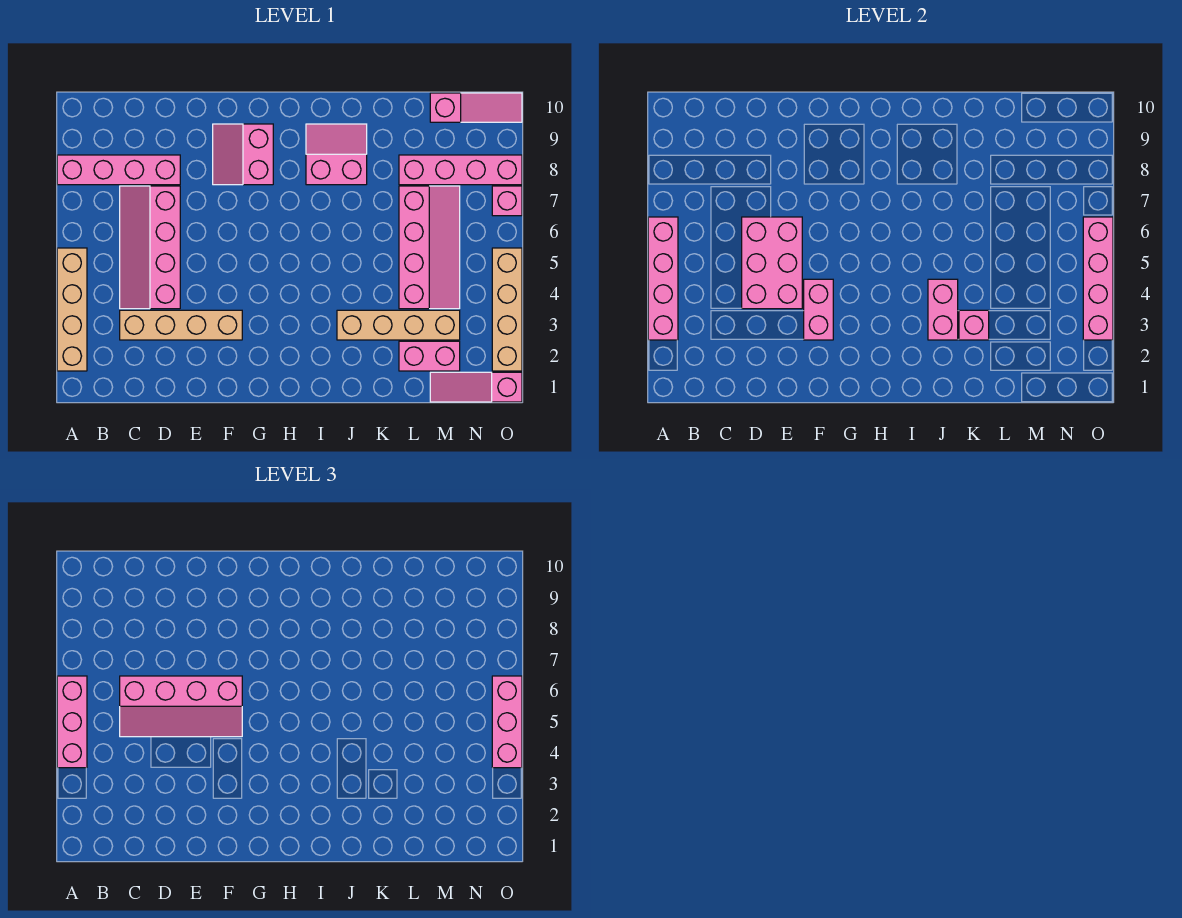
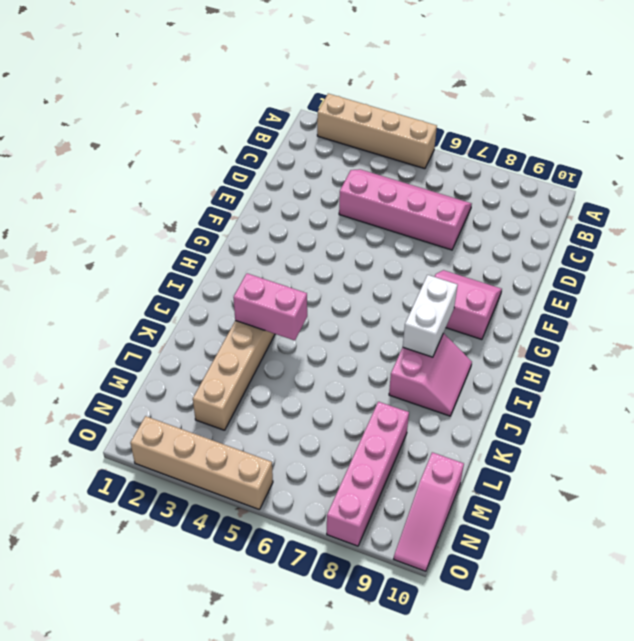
white 1x2 brick [403,275,457,357] -> none
none -> pink 1x4 brick [57,155,180,185]
none -> tan 1x4 brick [120,310,242,340]
none -> pink 1x2 brick [399,341,460,371]

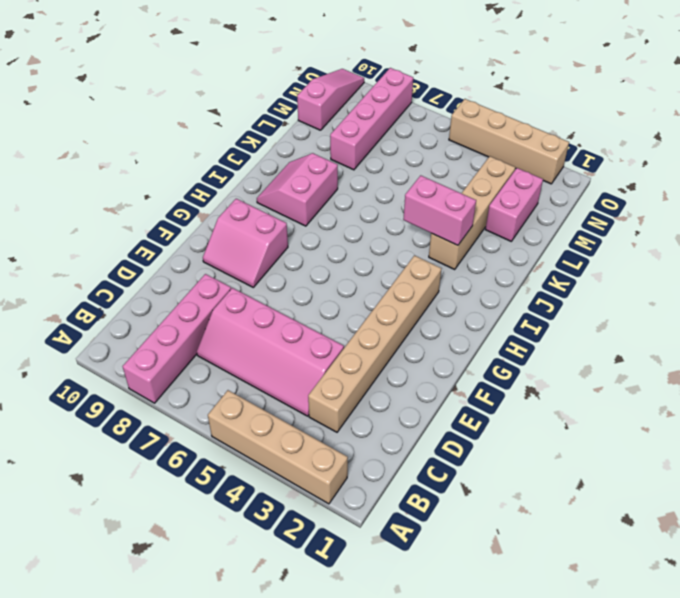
tan 1x6 brick [308,256,441,432] -> tan 1x4 brick [120,310,242,340]
none -> pink 2x4 slope [399,186,460,309]
none -> pink 1x3 slope [430,372,522,402]
none -> pink 1x1 brick [492,186,522,216]

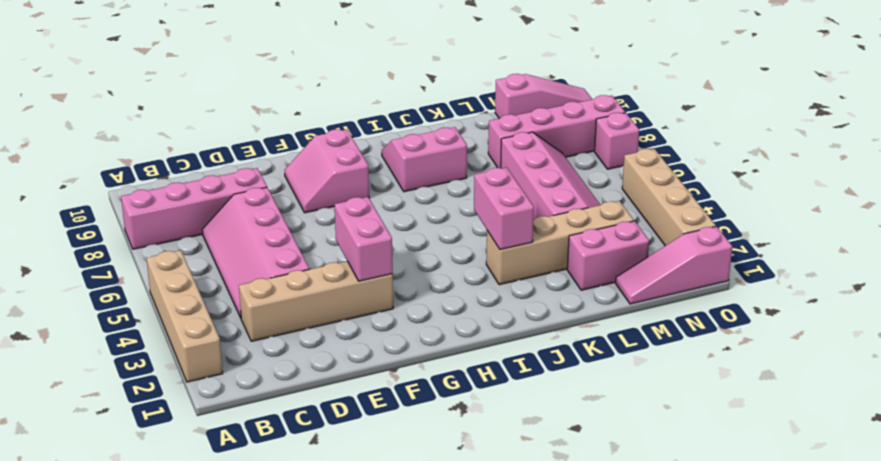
none -> pink 1x4 brick [648,217,678,340]
none -> pink 2x3 brick [742,217,802,309]
none -> pink 1x1 brick [959,310,989,340]

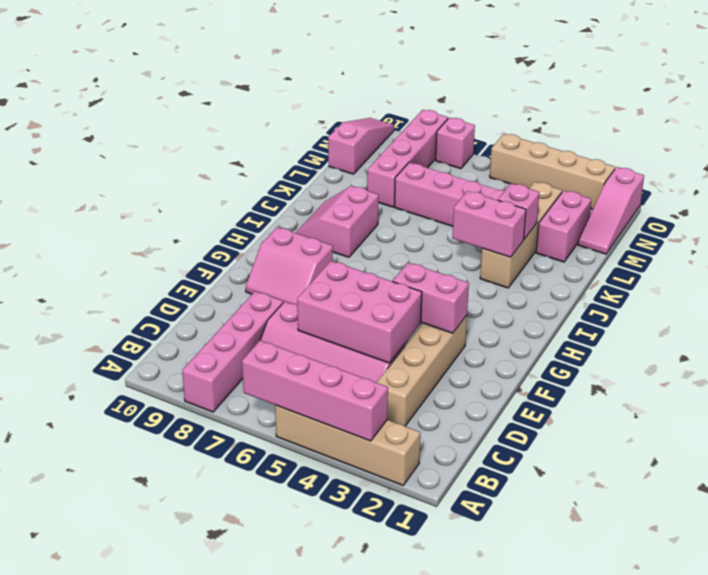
none -> pink 1x4 brick [1083,217,1113,340]
none -> pink 1x3 brick [57,676,87,768]
none -> pink 2x4 slope [120,676,242,737]

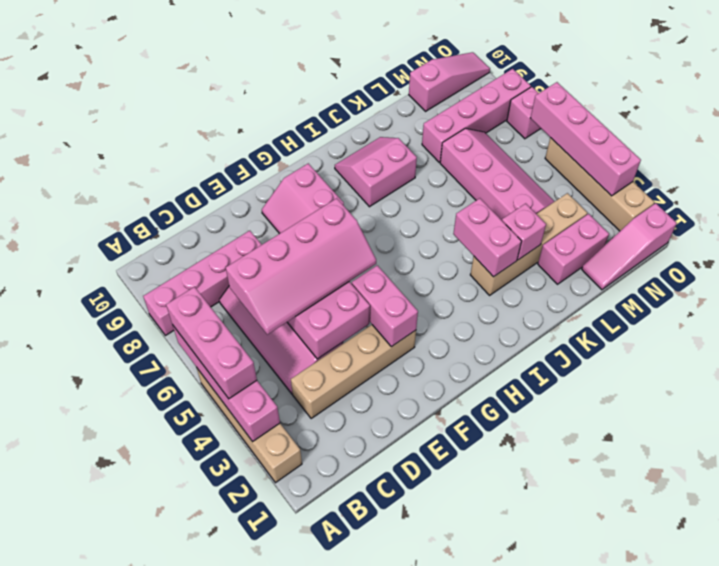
none -> pink 1x3 brick [492,676,522,768]

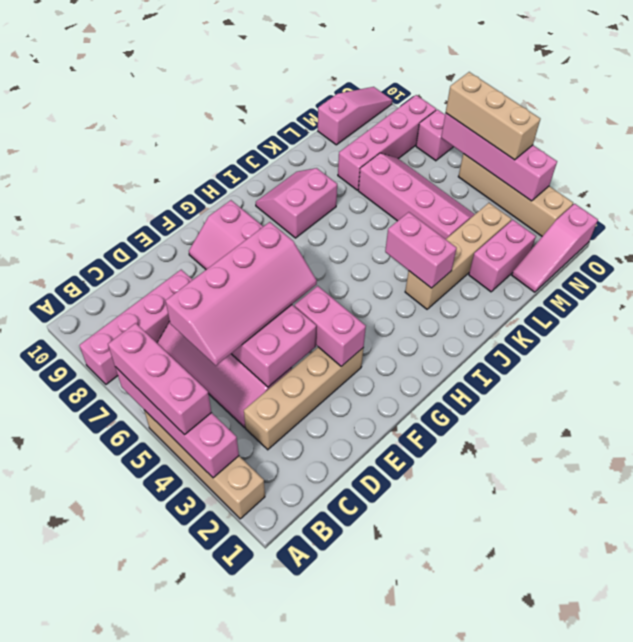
tan 1x3 brick [446,72,540,160] -> pink 1x3 brick [492,676,522,768]
none -> pink 1x1 brick [959,310,989,340]

